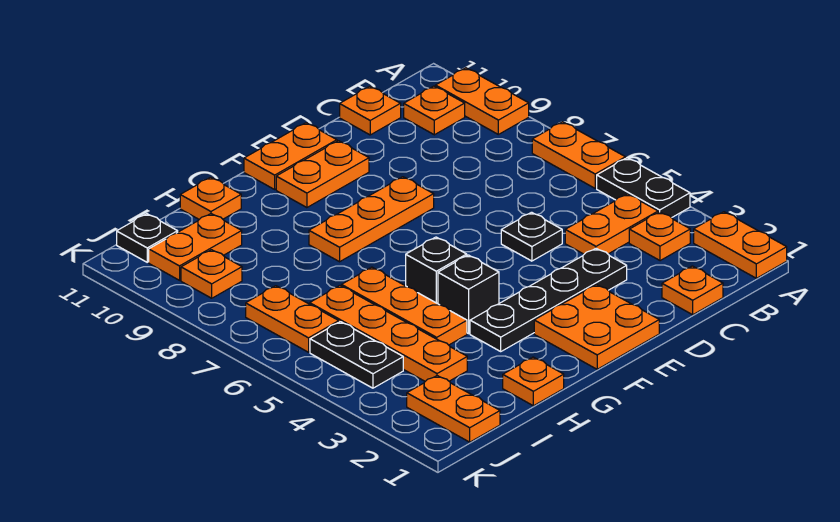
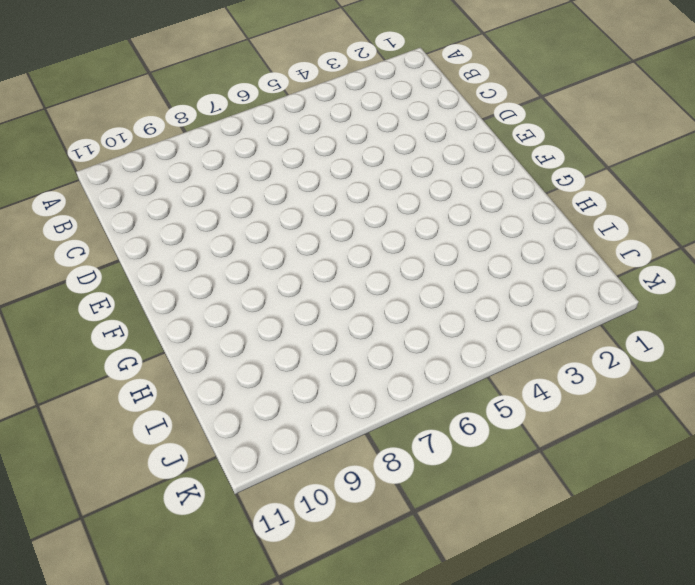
none -> orange 1x2 plate [694,212,787,278]
none -> black 1x2 plate [597,158,690,218]
none -> orange 1x2 plate [532,122,626,188]

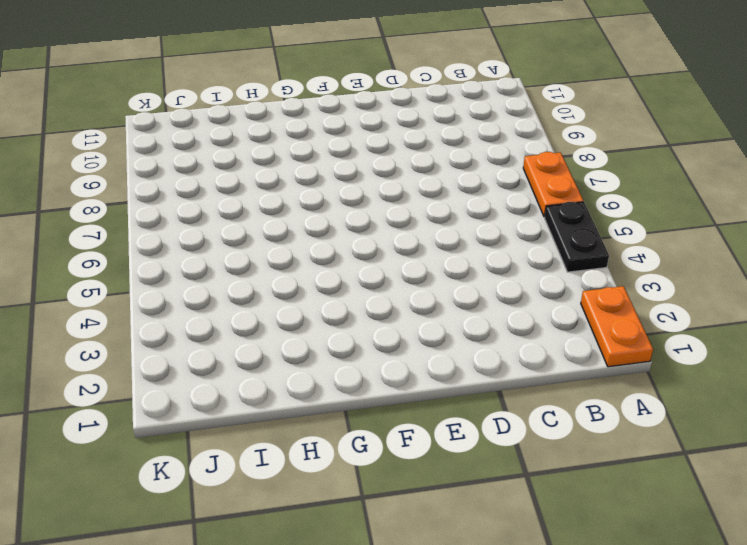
none -> orange 1x2 plate [436,68,529,134]
none -> orange 1x1 plate [629,212,690,261]
none -> orange 1x2 plate [565,194,658,254]

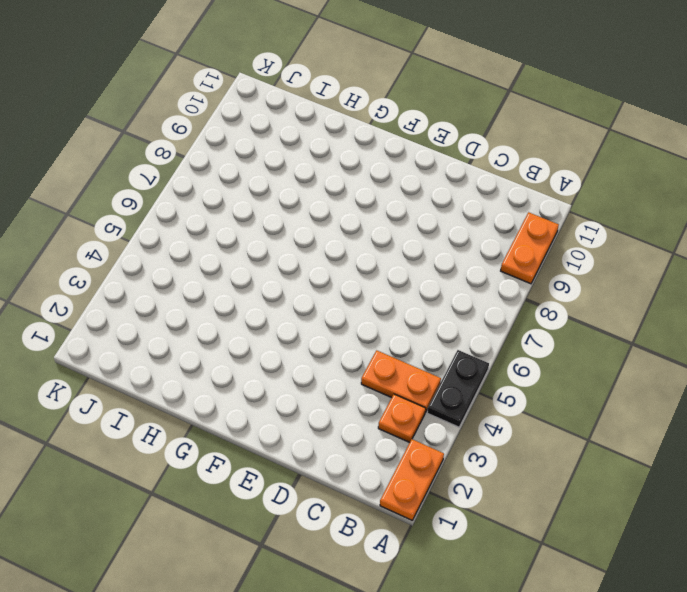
none -> orange 1x2 plate [532,122,626,188]
none -> orange 1x1 plate [404,86,465,135]
none -> orange 1x1 plate [662,266,723,315]

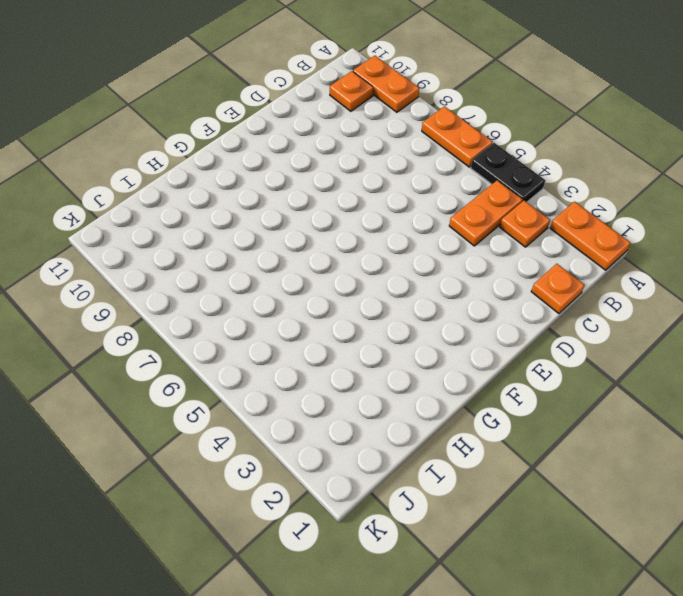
none -> orange 1x1 plate [340,86,401,135]
none -> black 1x4 plate [470,249,627,351]
none -> black 1x1 plate [501,212,562,261]

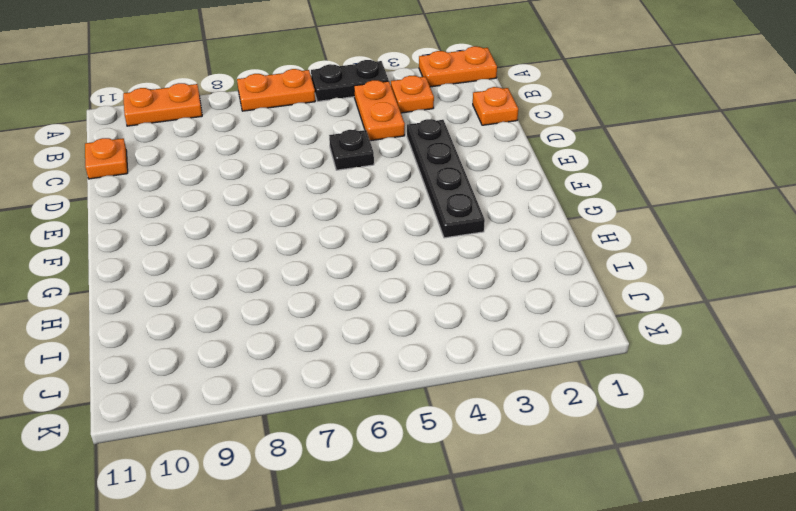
none -> orange 1x1 plate [404,86,465,135]
none -> orange 2x2 plate [534,285,659,369]
none -> orange 1x3 plate [309,177,434,262]

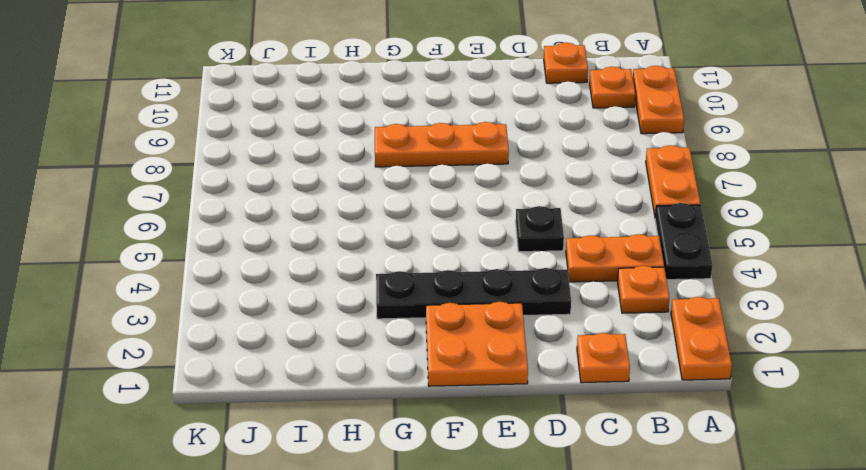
none -> orange 1x2 plate [276,141,369,208]
none -> orange 1x2 plate [244,123,337,189]
none -> black 1x1 brick [438,255,499,334]

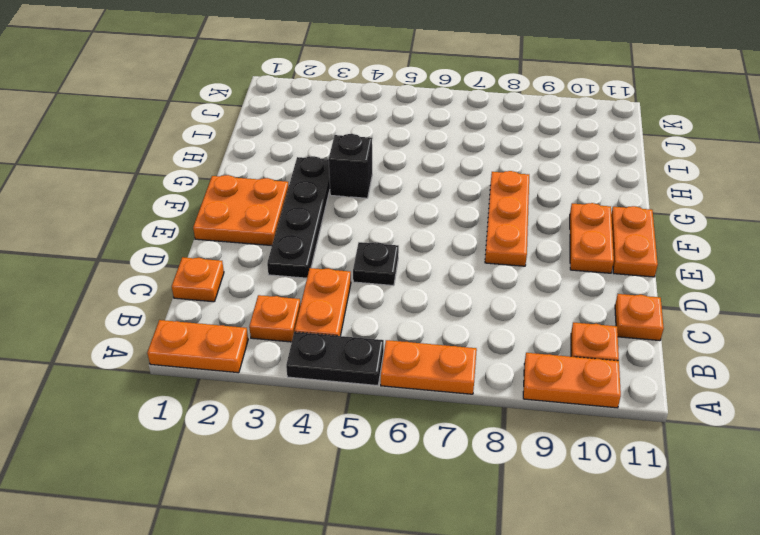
none -> black 1x1 brick [406,237,467,304]
none -> orange 1x1 plate [503,357,564,406]
none -> orange 1x3 plate [342,267,467,345]

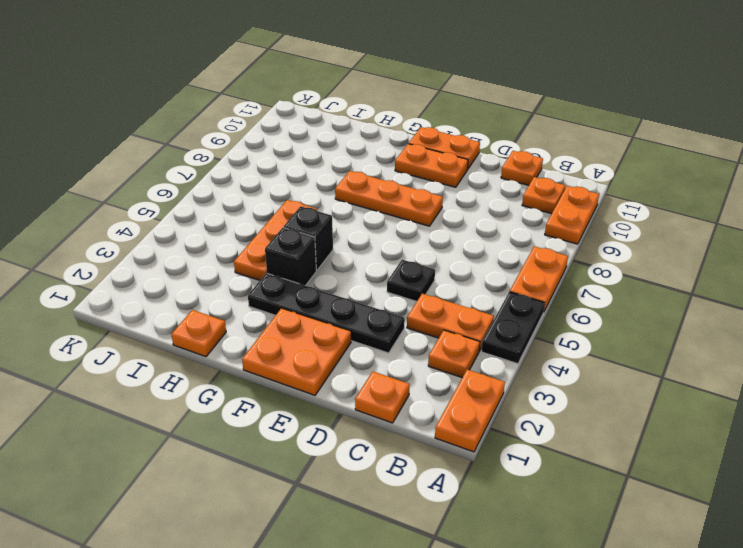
none -> orange 1x1 plate [180,177,241,219]
none -> orange 1x4 plate [310,286,467,381]
none -> orange 1x2 plate [149,214,242,280]

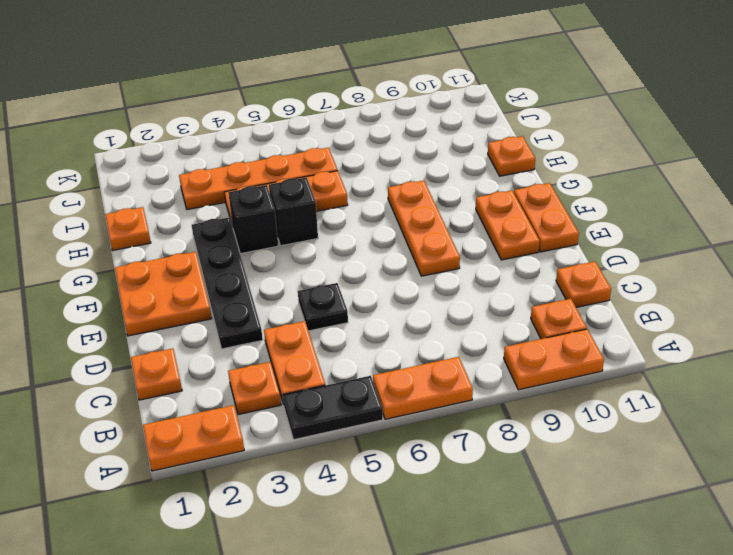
none -> orange 1x2 plate [149,214,242,280]
none -> orange 1x2 plate [407,376,500,442]
none -> black 1x2 plate [310,322,403,388]

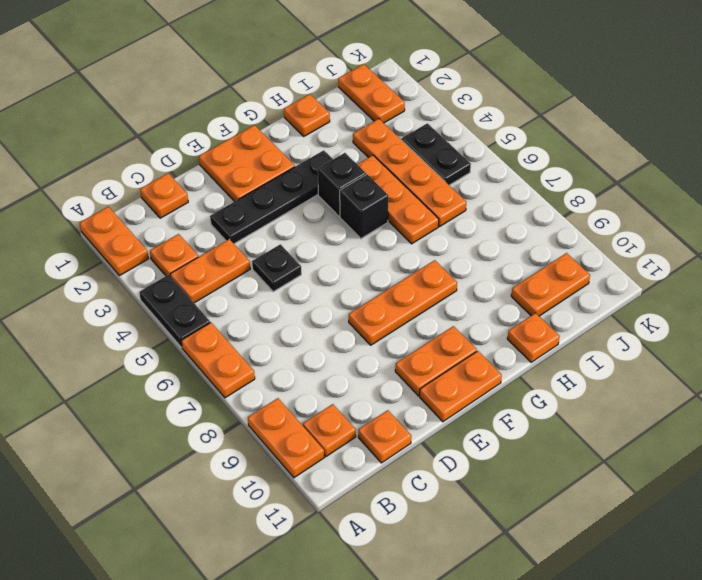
none -> orange 1x2 plate [246,286,339,352]
none -> orange 1x1 plate [181,250,242,298]
none -> black 1x1 plate [117,214,178,262]

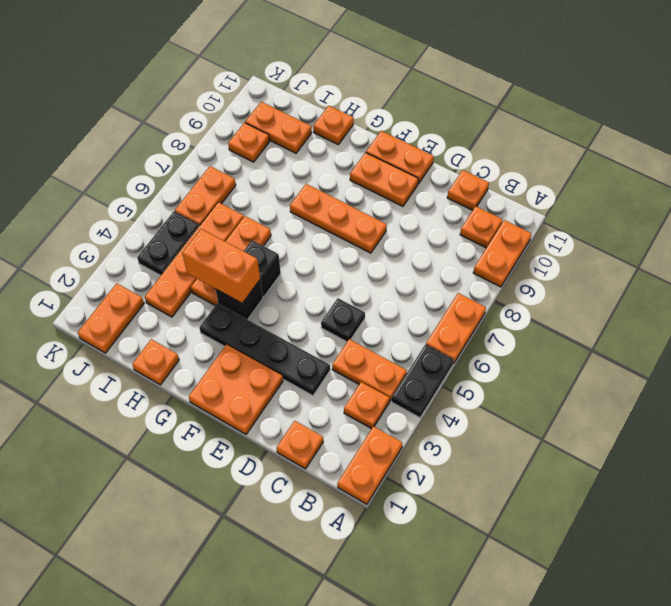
orange 1x2 brick [182,229,260,303] -> none
none -> black 1x1 plate [117,214,178,262]

